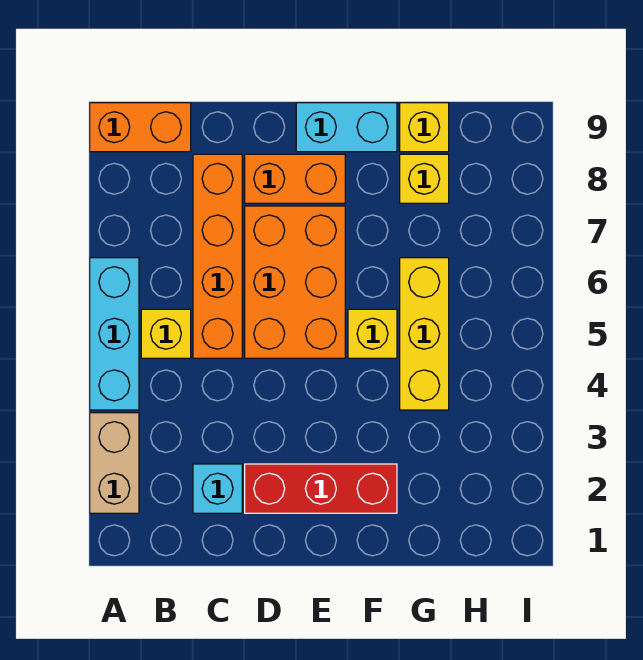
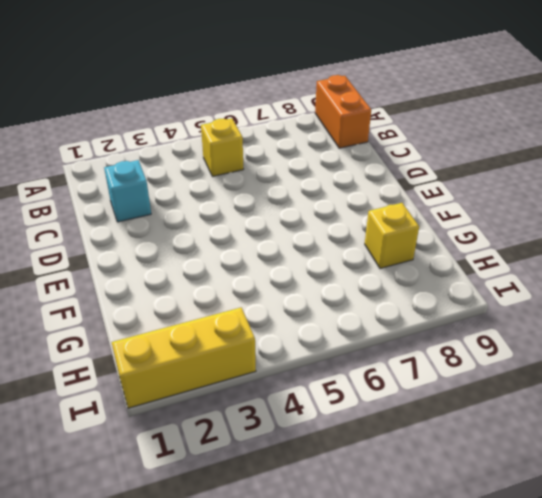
yellow 1x3 brick [112,308,256,408] -> yellow 1x3 brick moved to [400,258,449,410]
none -> tan 1x2 brick [90,413,139,513]
none -> cyan 1x3 brick [90,258,139,410]
none -> orange 1x4 brick [193,154,242,358]

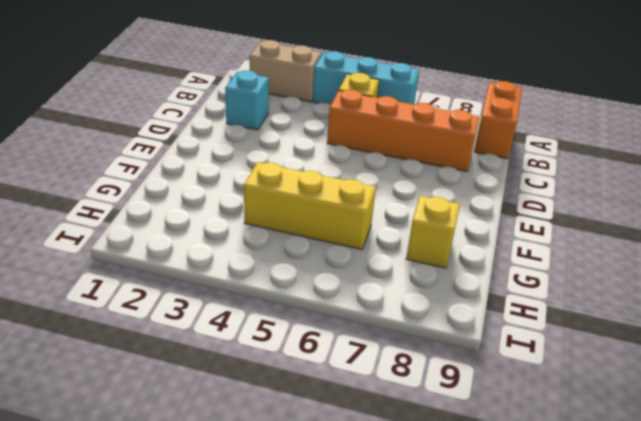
none -> red 1x3 brick [245,464,397,513]
none -> orange 2x3 brick [245,206,345,358]
none -> orange 1x2 brick [245,154,345,203]

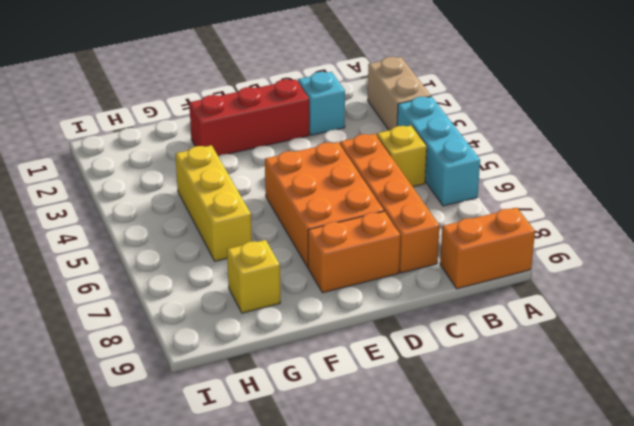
none -> cyan 1x2 brick [296,103,397,152]
none -> yellow 1x1 brick [348,309,397,358]
none -> yellow 1x1 brick [400,103,449,152]

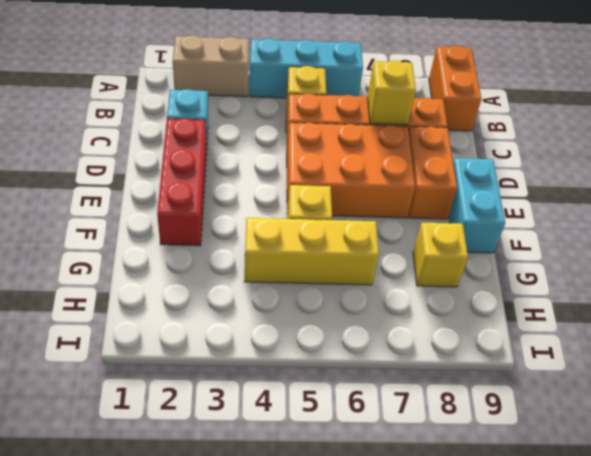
yellow 1x1 brick [368,60,416,125] -> yellow 1x1 brick moved to [400,103,449,152]

